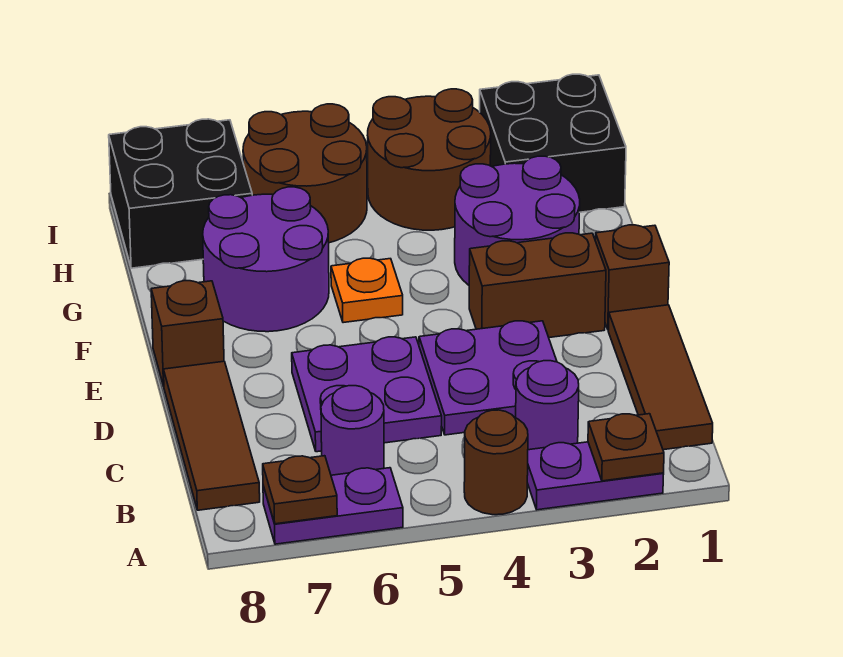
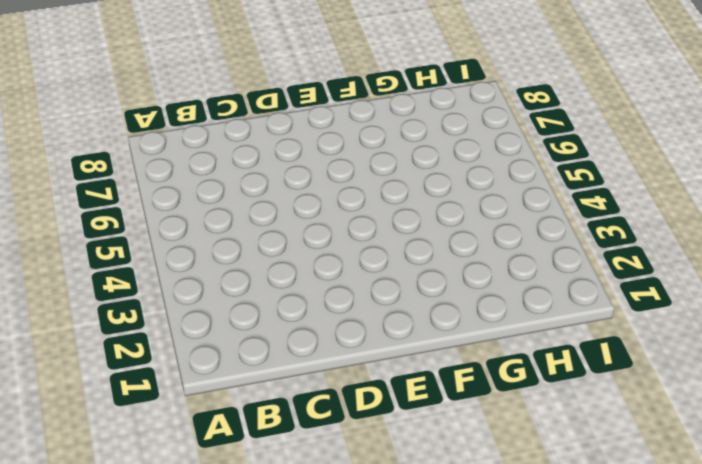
none -> purple 1x2 plate [527,442,664,510]
none -> brown 1x1 round brick [464,410,528,515]
none -> purple 1x2 plate [263,468,403,544]

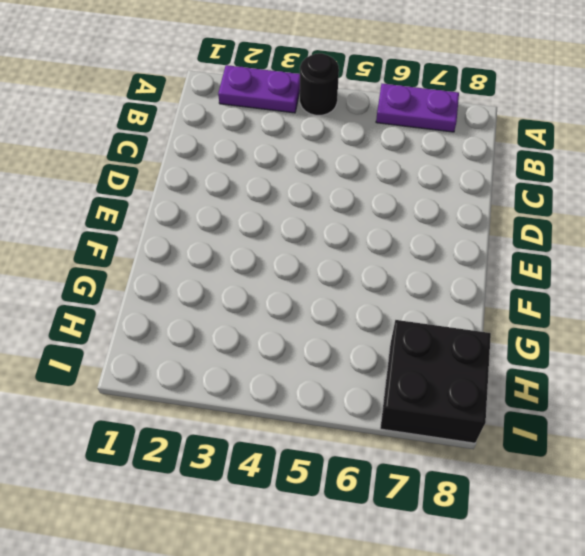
black 1x1 round brick [300,53,339,115] -> brown 1x1 round brick [464,410,528,515]
none -> brown 1x3 tile [608,305,713,450]
none -> purple 1x1 round brick [516,361,579,450]
none -> purple 1x1 round brick [321,386,384,475]

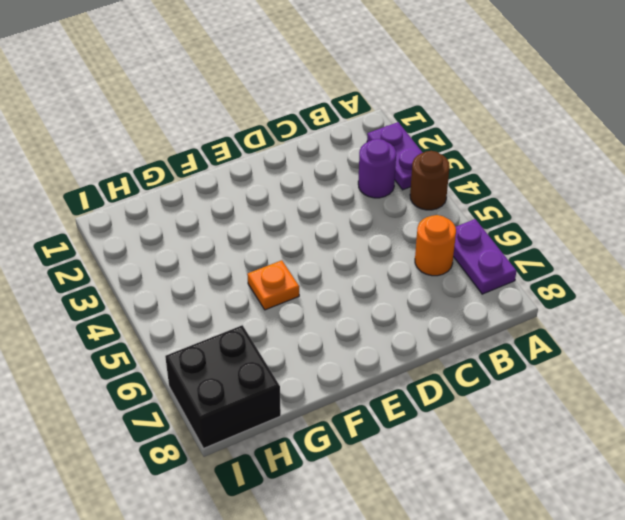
orange 1x1 round brick [415,215,456,276] -> purple 1x1 round brick [321,386,384,475]
none -> brown 1x3 tile [608,305,713,450]
none -> brown 1x3 tile [164,361,260,510]
none -> purple 2x2 plate [419,321,557,435]

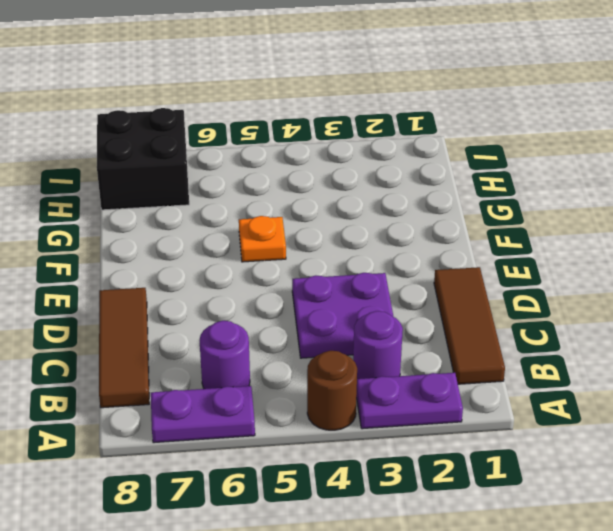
none -> purple 2x2 plate [292,337,442,452]
none -> brown 1x1 brick [595,225,669,330]
none -> brown 1x2 brick [469,233,606,338]

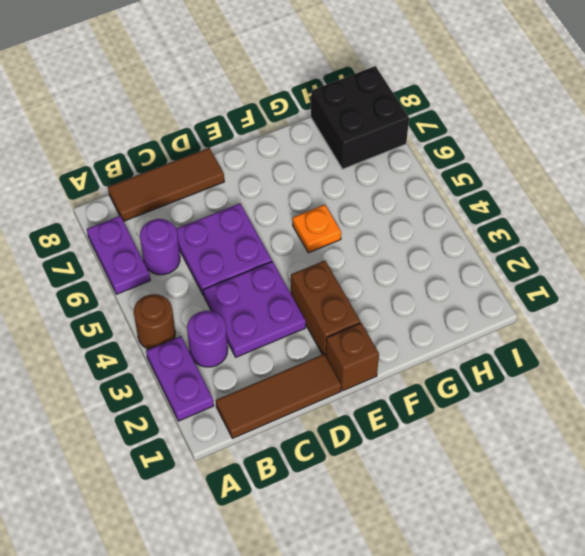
none -> brown 1x1 brick [151,281,224,386]
none -> purple 2x2 round brick [455,156,580,285]
none -> purple 2x2 round brick [203,187,329,332]

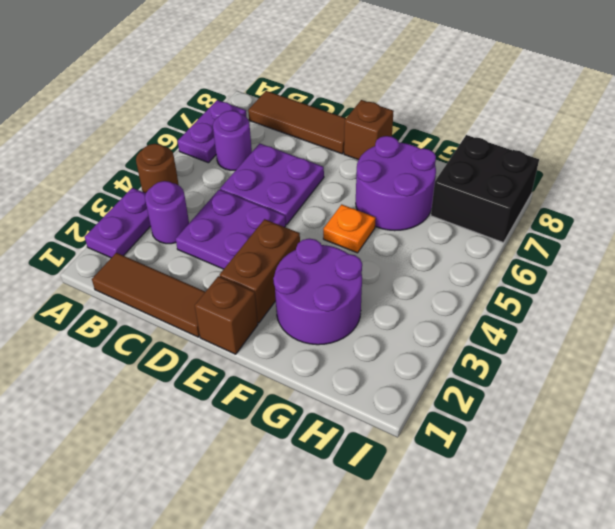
none -> black 2x2 brick [480,74,626,212]
none -> brown 2x2 round brick [368,89,491,230]
none -> brown 2x2 round brick [243,104,367,243]

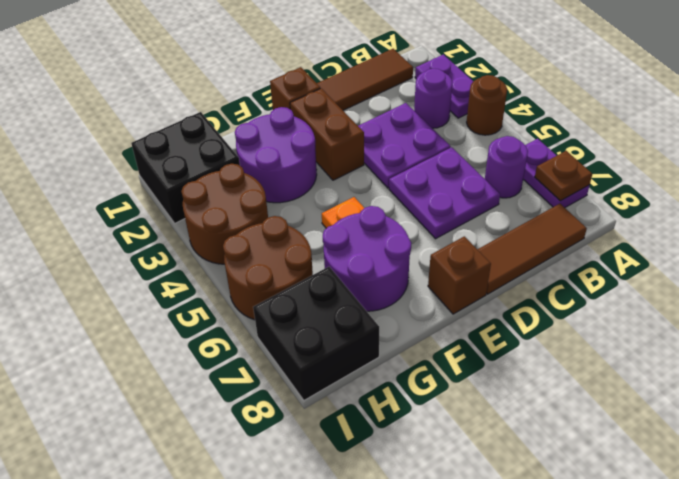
none -> brown 1x1 plate [588,414,664,481]

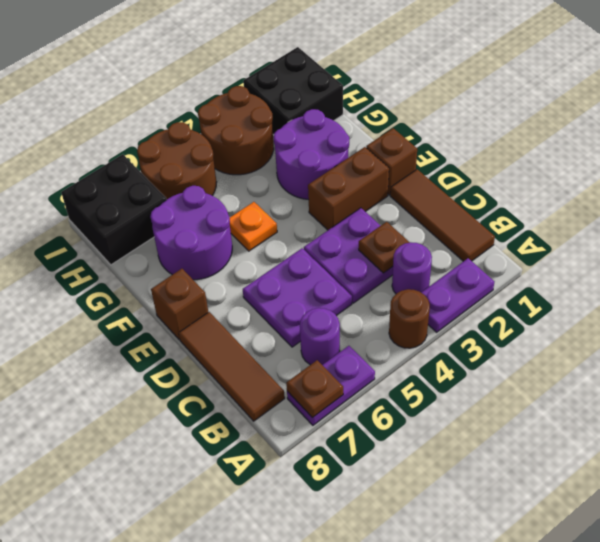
brown 1x1 plate [359,222,410,273] -> brown 1x1 plate moved to [588,414,664,481]

